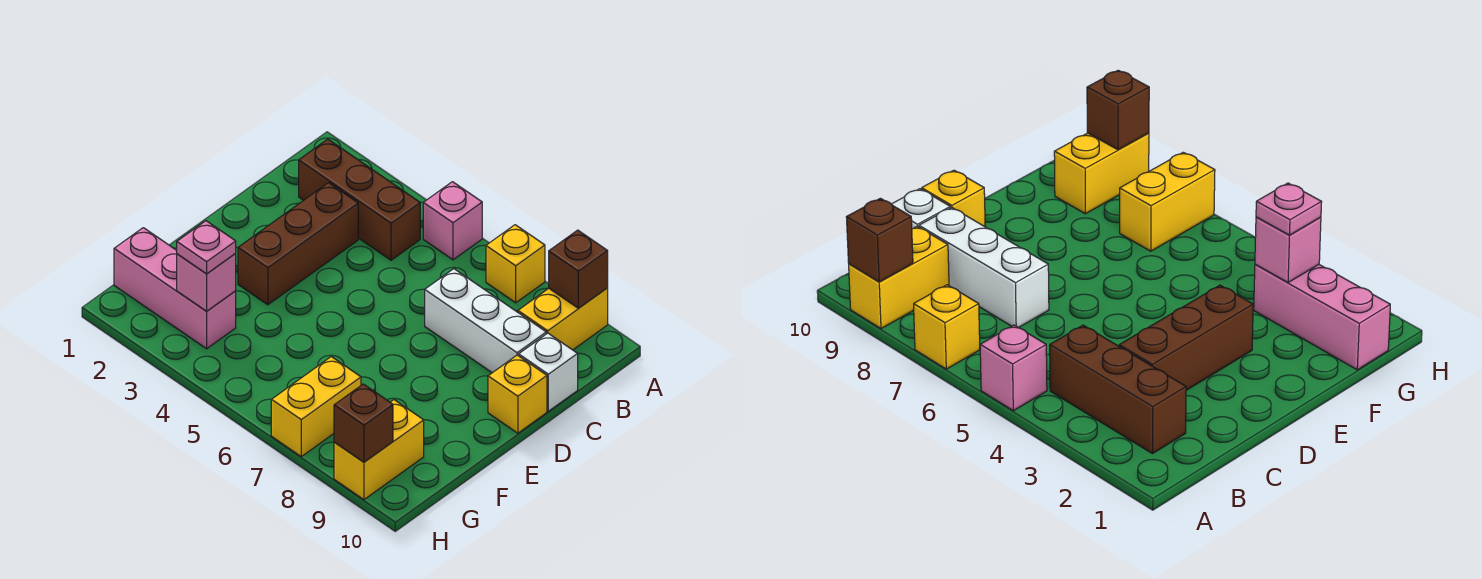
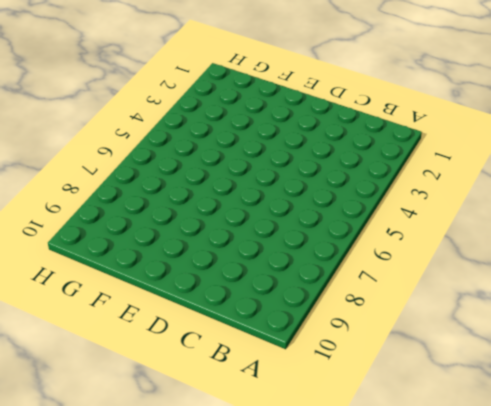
none -> pink 1x1 brick [423,182,482,260]
none -> yellow 1x1 brick [486,225,545,303]
none -> yellow 1x2 brick [518,288,608,350]

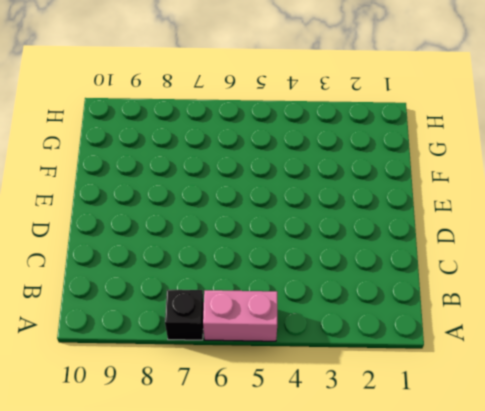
pink 1x2 brick [203,290,277,341] -> pink 1x1 brick [423,182,482,260]
black 1x1 brick [165,290,204,340] -> yellow 1x1 brick [486,225,545,303]
none -> yellow 1x2 brick [518,288,608,350]
none -> brown 1x3 brick [299,139,420,260]
none -> brown 1x3 brick [238,183,358,305]

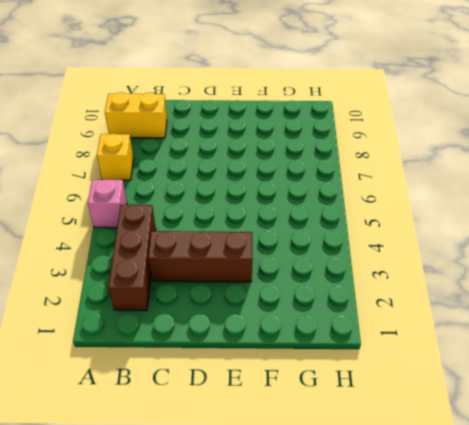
none -> white 1x3 brick [425,269,546,373]
none -> white 1x1 brick [519,333,578,411]
none -> yellow 1x1 brick [488,355,547,433]

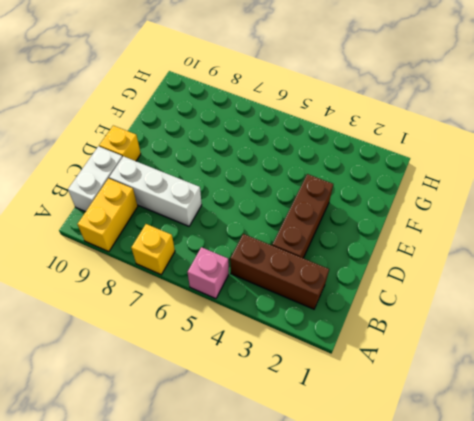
white 1x2 brick [68,146,122,212] -> white 1x1 brick [519,333,578,411]
none -> pink 1x3 brick [114,228,236,349]
none -> yellow 1x2 brick [271,357,361,457]
none -> yellow 1x2 brick [334,400,424,500]

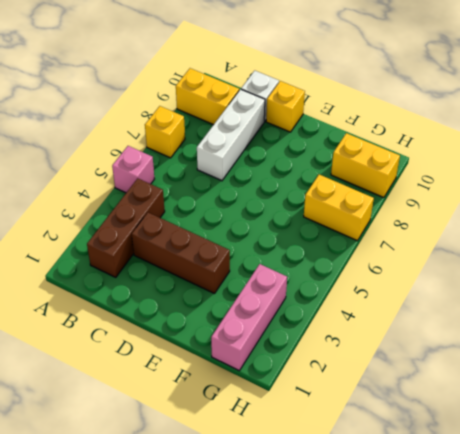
none -> brown 1x1 brick [549,230,608,308]
none -> pink 1x1 brick [177,254,236,311]
none -> brown 1x1 brick [334,384,393,462]

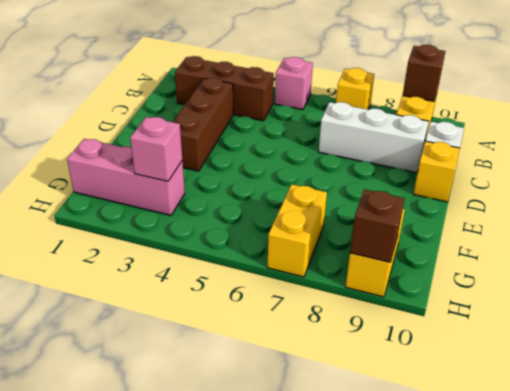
none -> pink 1x1 plate [177,221,236,274]

